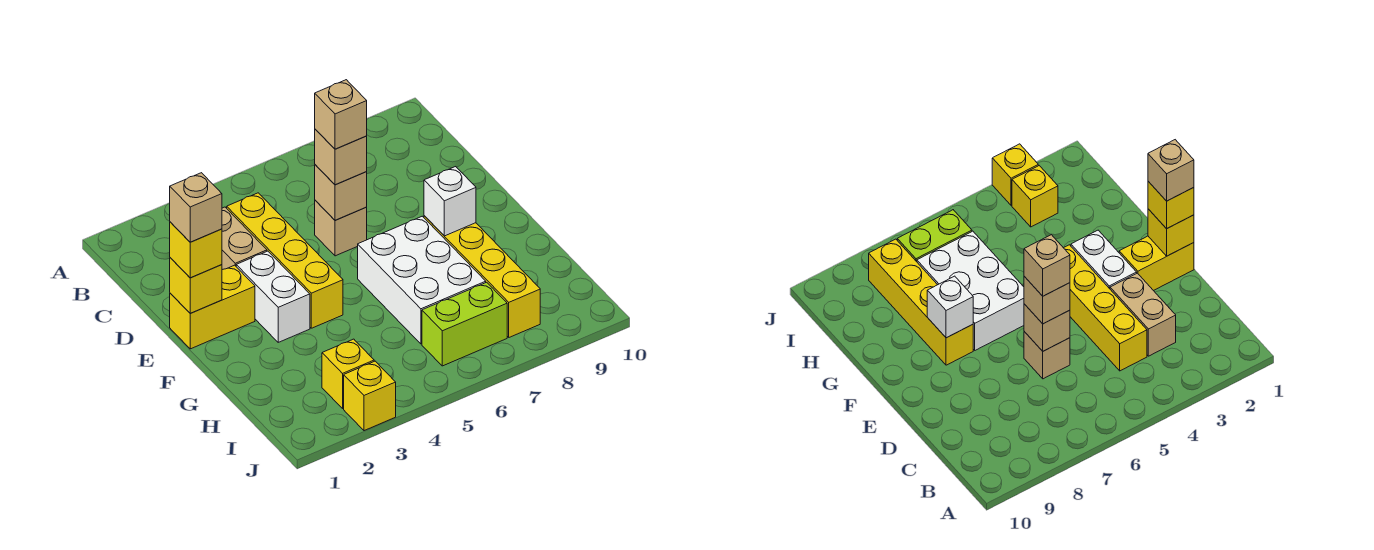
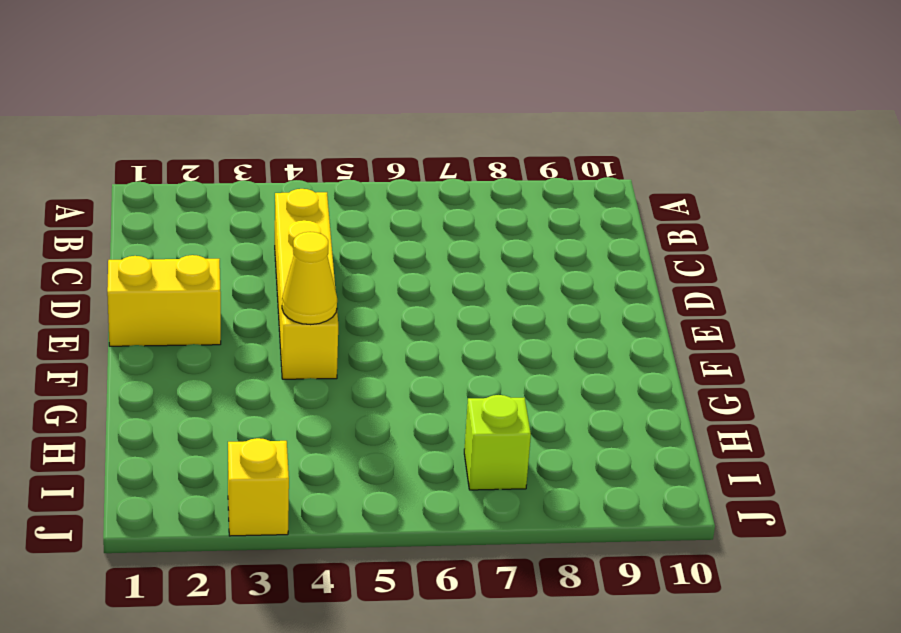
yellow 1x1 cone [282,232,337,325] -> none
lime 1x1 brick [464,395,531,490] -> lime 1x2 brick [422,282,507,366]
none -> tan 1x2 brick [222,207,267,270]
none -> tan 1x1 brick [315,200,367,256]
none -> white 1x2 brick [236,251,310,342]

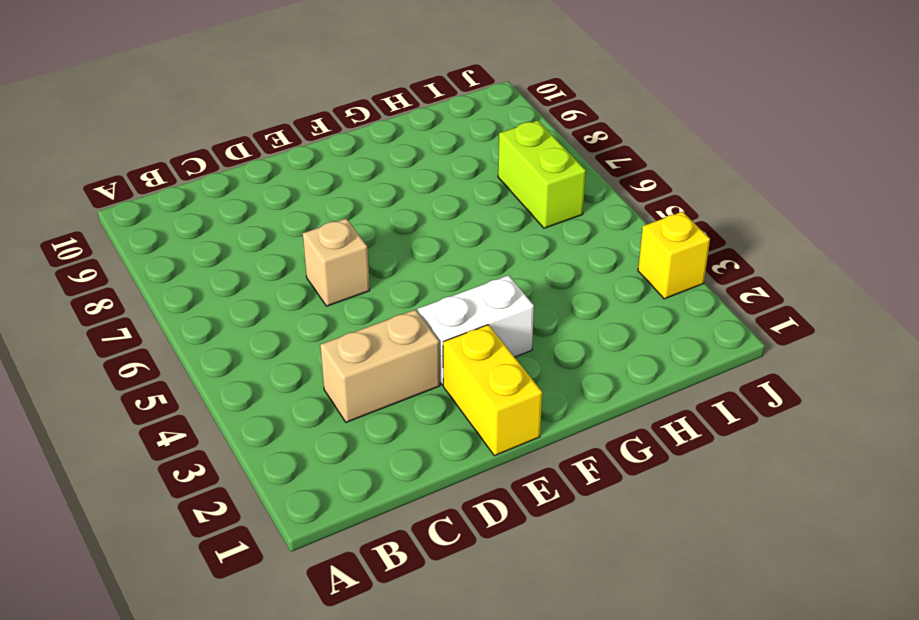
none -> yellow 1x4 brick [227,193,343,328]
none -> white 2x3 brick [358,216,486,344]
none -> yellow 1x4 brick [424,216,540,337]

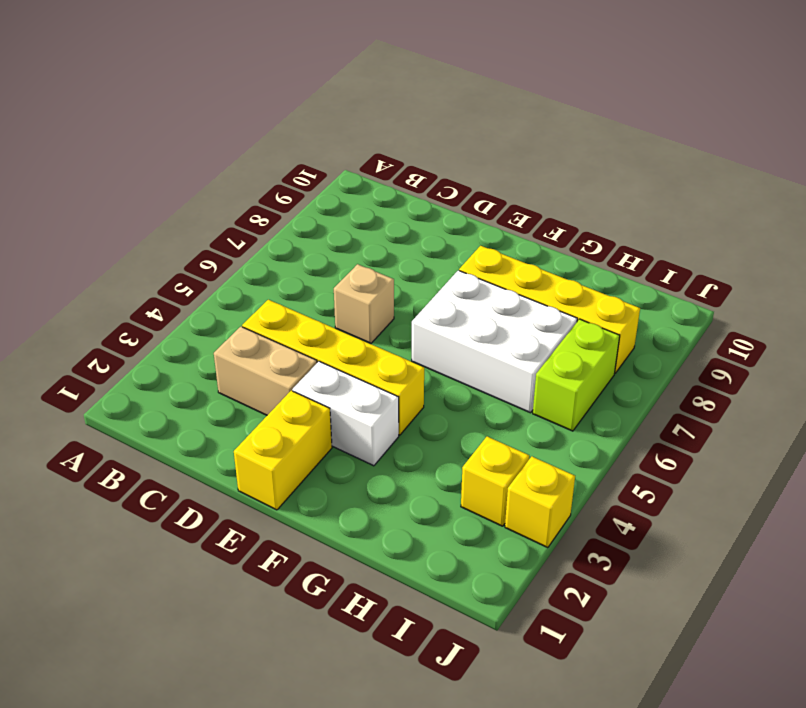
none -> tan 1x1 brick [315,165,367,220]
none -> yellow 1x1 brick [170,258,222,313]
none -> white 1x1 brick [424,167,476,236]

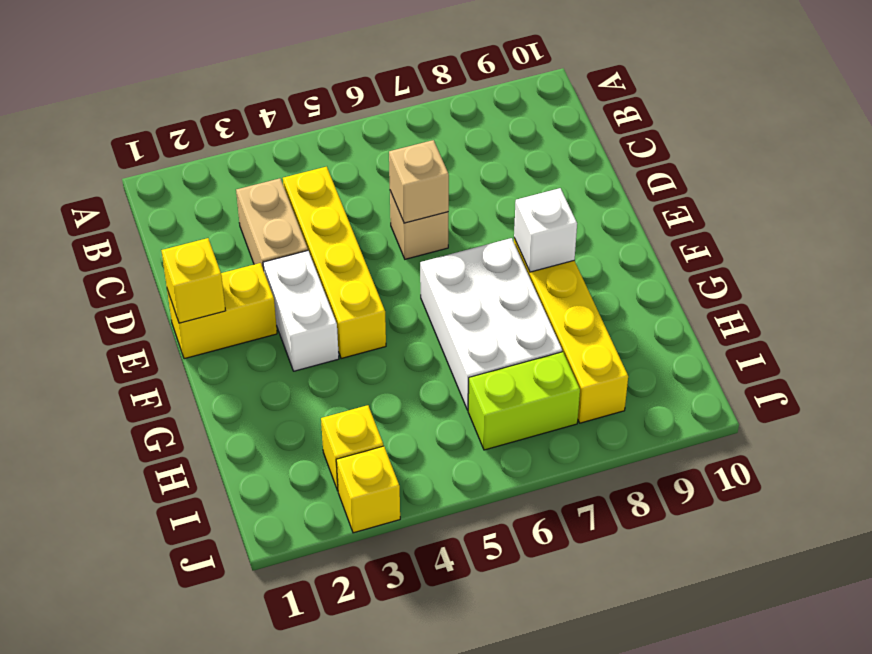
none -> tan 1x1 brick [315,129,367,185]
none -> yellow 1x1 brick [170,222,222,278]
none -> tan 1x1 brick [315,80,367,149]

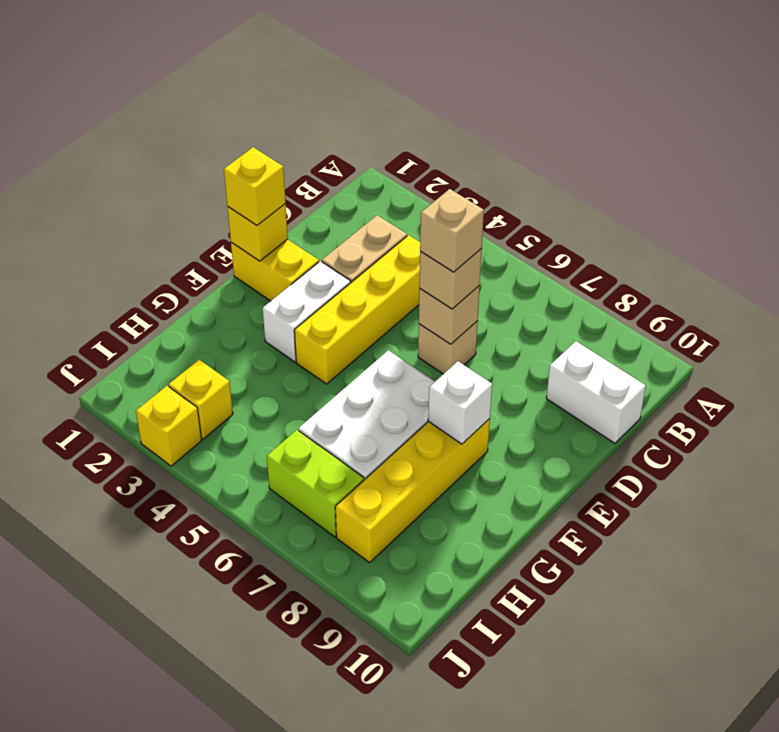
white 1x2 brick [546,341,646,443] -> none
none -> tan 1x1 brick [170,173,222,242]

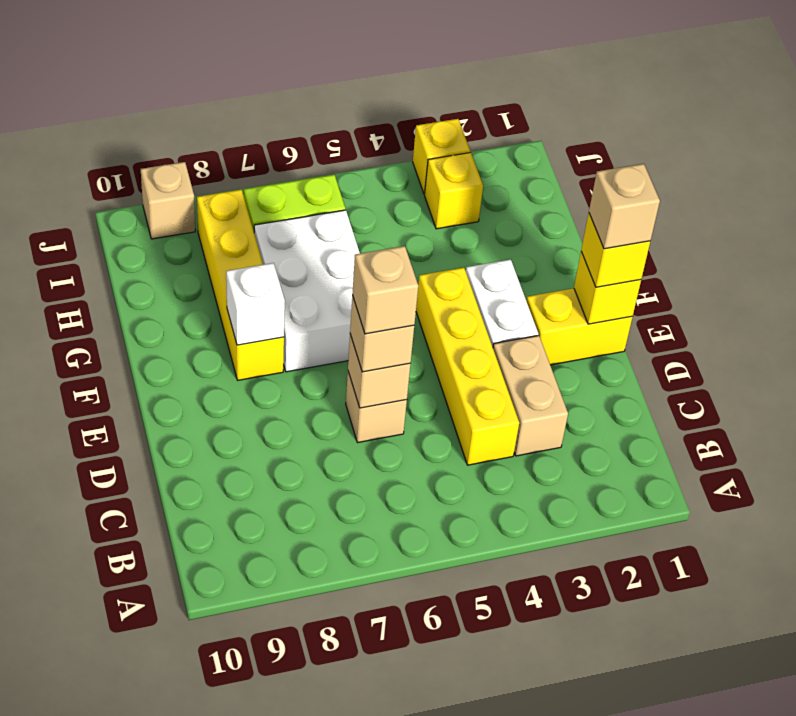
tan 1x1 brick [141,162,195,239] -> none

